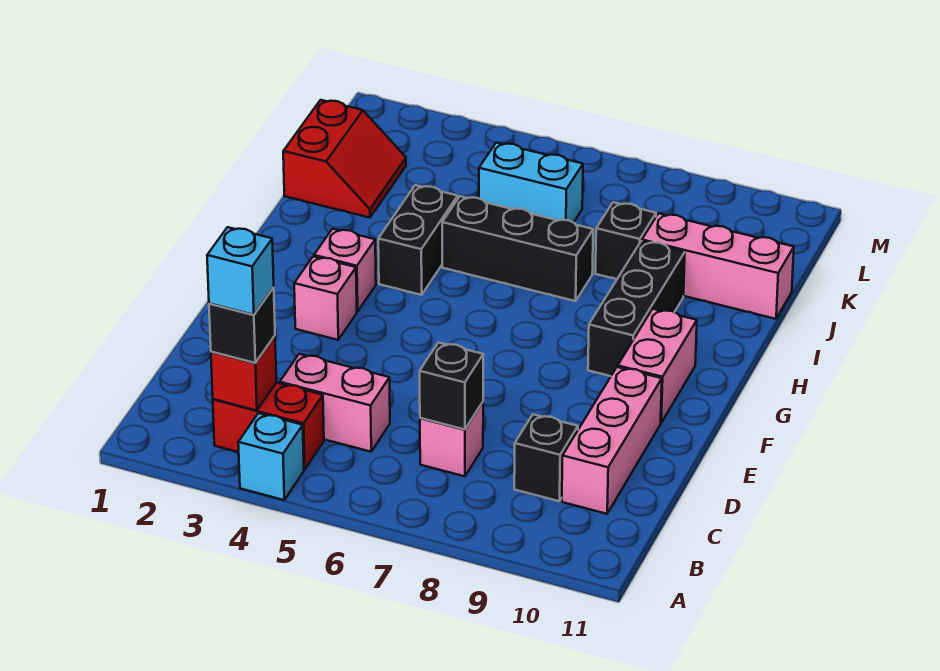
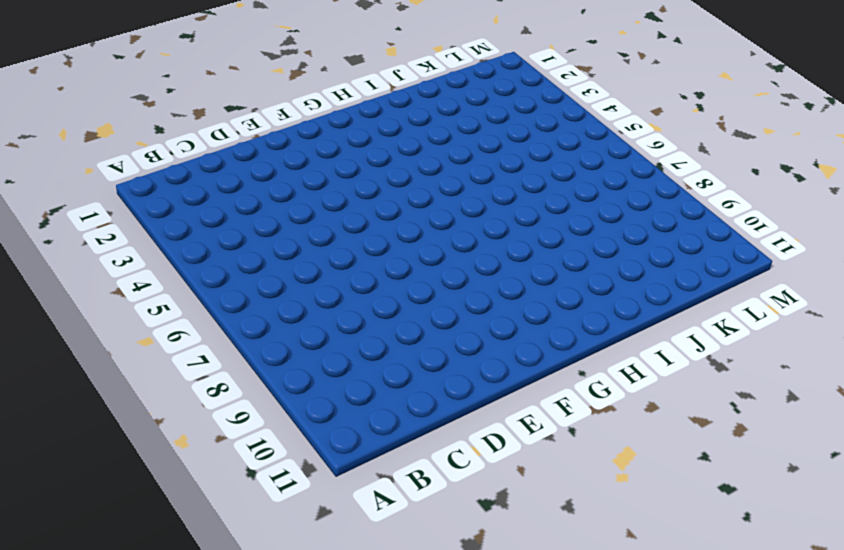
none -> cyan 1x1 brick [238,413,304,500]
none -> red 1x2 brick [213,383,324,470]
none -> pink 1x2 brick [280,354,390,452]

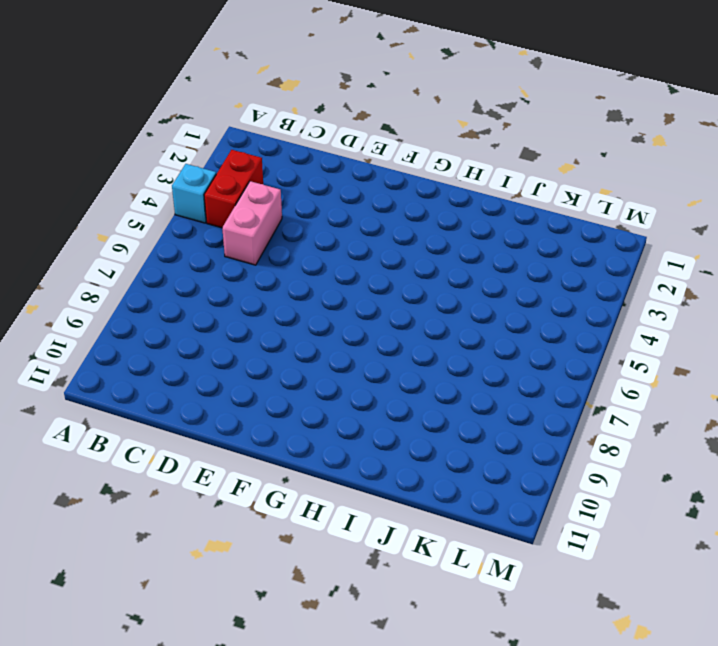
none -> pink 1x1 brick [420,402,483,476]
none -> black 1x1 brick [514,414,578,501]
none -> pink 1x3 brick [562,367,662,514]

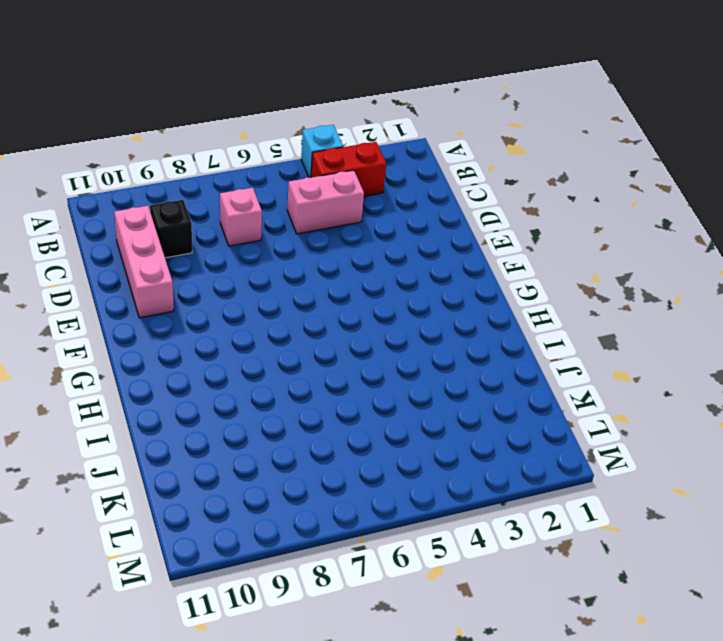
none -> pink 1x1 brick [294,256,357,340]
none -> pink 1x2 brick [618,309,697,423]
none -> pink 1x1 brick [314,229,376,312]

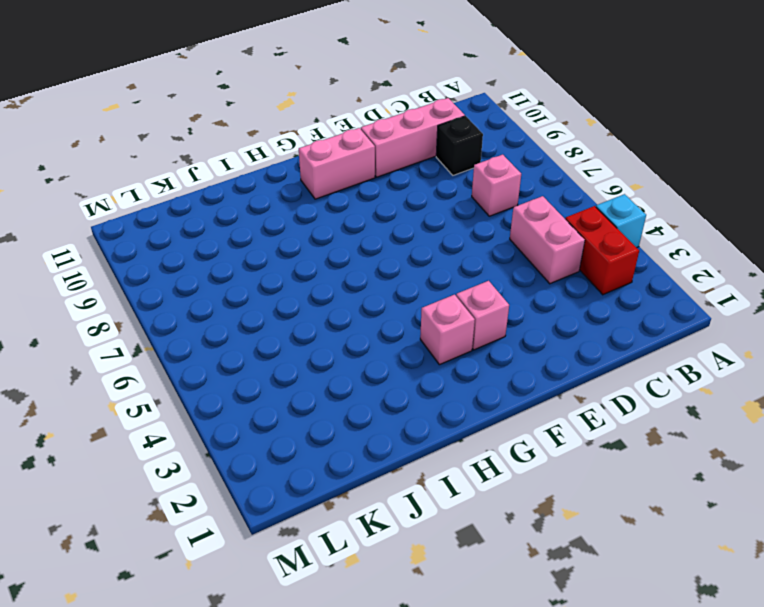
none -> black 1x3 brick [588,241,685,376]
none -> black 1x2 brick [378,185,458,295]
none -> black 1x3 brick [442,196,593,301]

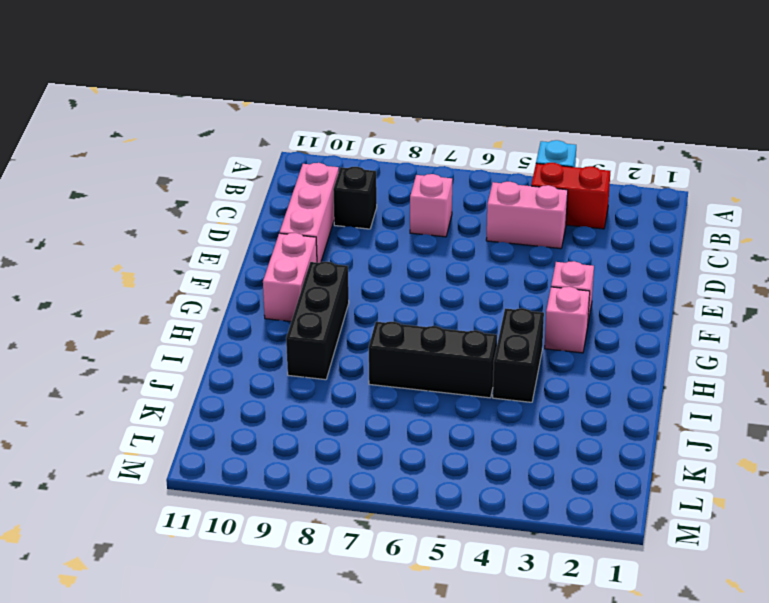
none -> red 2x2 slope [283,100,406,218]
none -> black 1x1 brick [595,202,656,279]
none -> pink 1x3 brick [642,213,794,319]

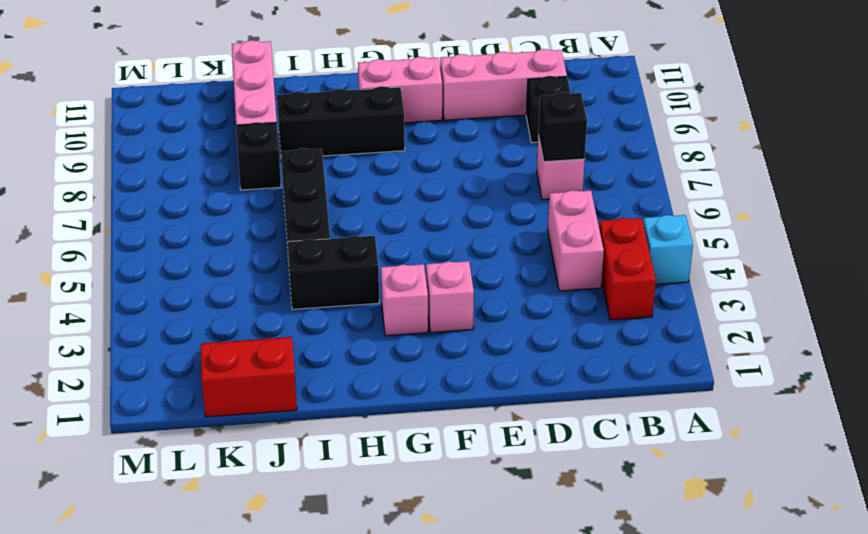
none -> cyan 1x2 brick [479,143,583,223]
none -> red 1x1 brick [211,336,276,410]
none -> black 1x1 brick [209,287,275,363]

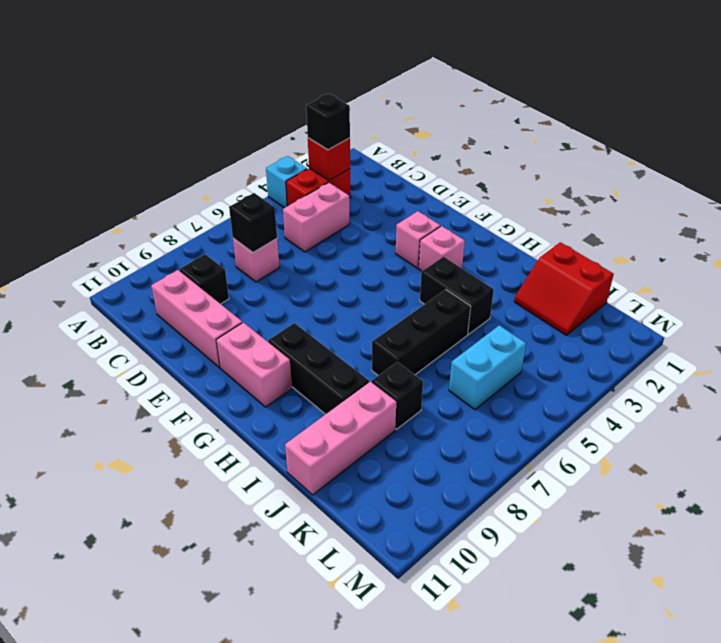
none -> cyan 1x1 brick [207,227,274,315]

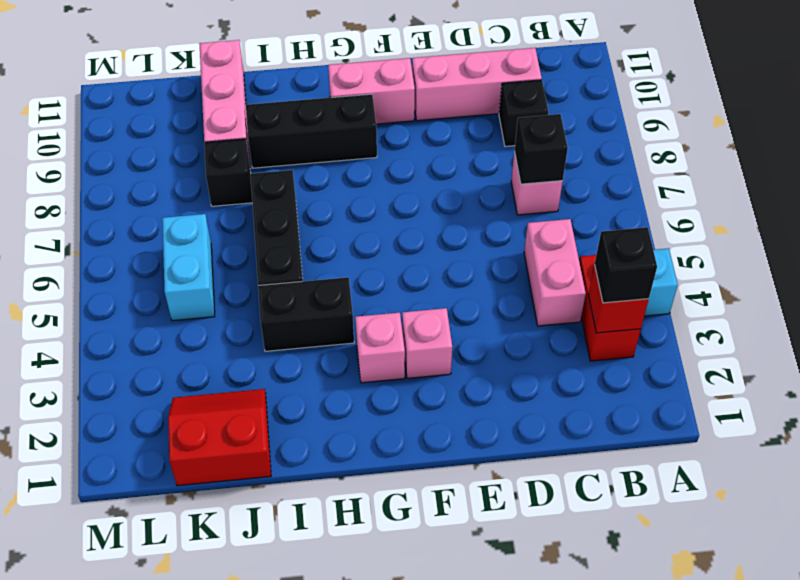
none -> cyan 1x1 brick [207,227,274,315]

